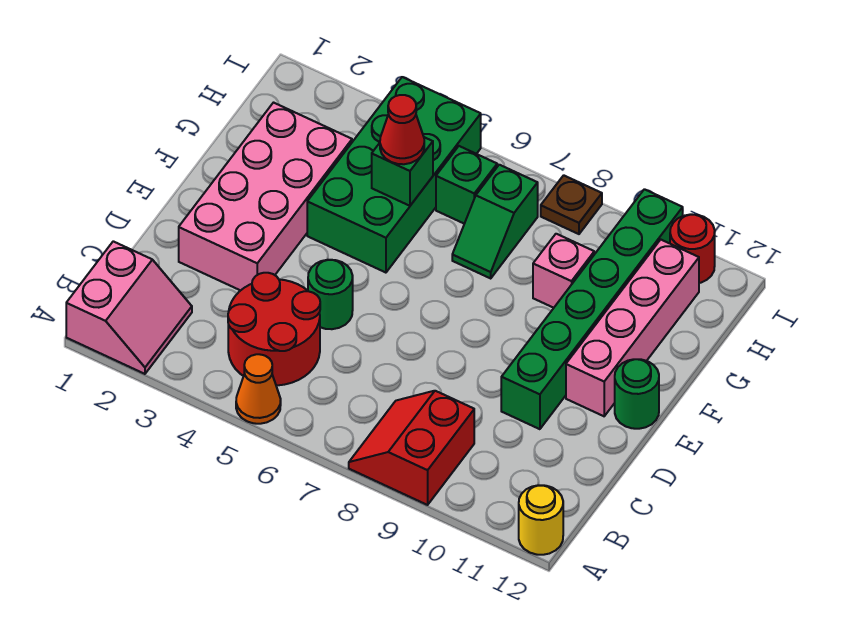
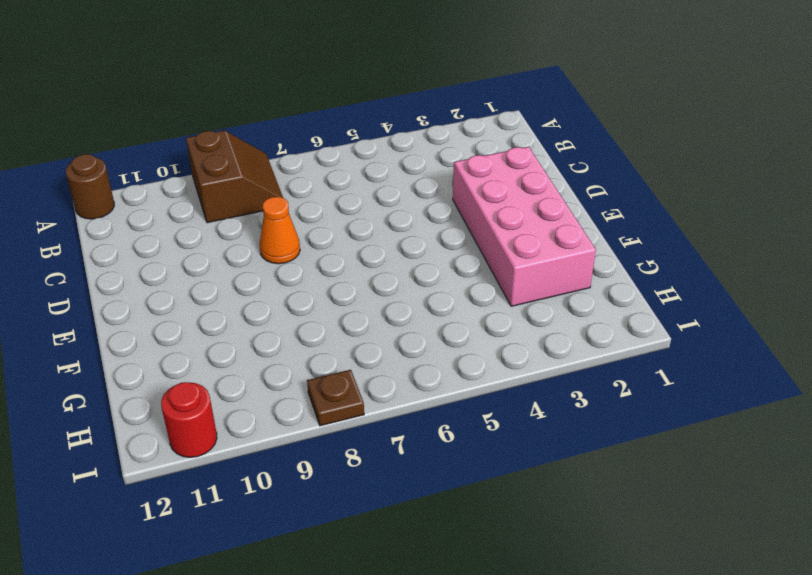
brown 2x2 slope [186,130,283,223] -> red 2x2 slope [349,391,474,505]
brown 1x1 round brick [66,154,114,219] -> yellow 1x1 round brick [519,485,563,555]
orange 1x1 cone [260,197,300,264] -> orange 1x1 cone moved to [236,354,281,424]
none -> pink 2x2 slope [66,241,192,374]
none -> red 2x2 round brick [228,273,320,385]
none -> green 1x1 round brick [308,260,353,329]

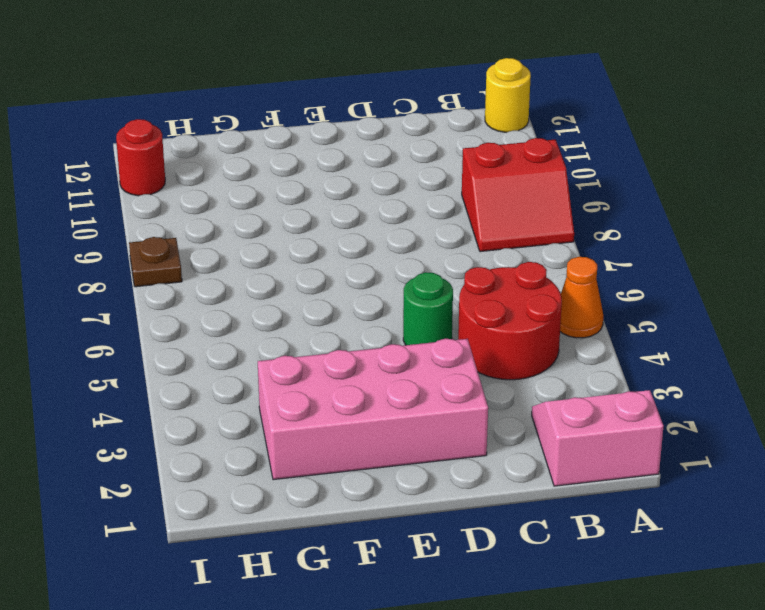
none -> green 1x6 brick [501,189,683,429]
none -> pink 1x4 brick [566,240,699,416]
none -> green 1x1 round brick [615,359,659,429]

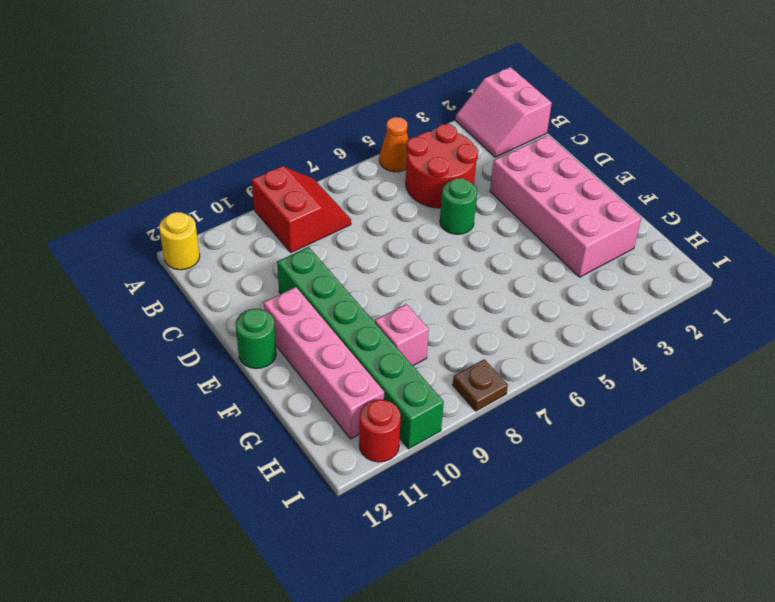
none -> green 2x4 brick [307,77,481,273]
none -> green 1x2 slope [452,165,538,278]
none -> green 1x1 brick [436,146,497,224]

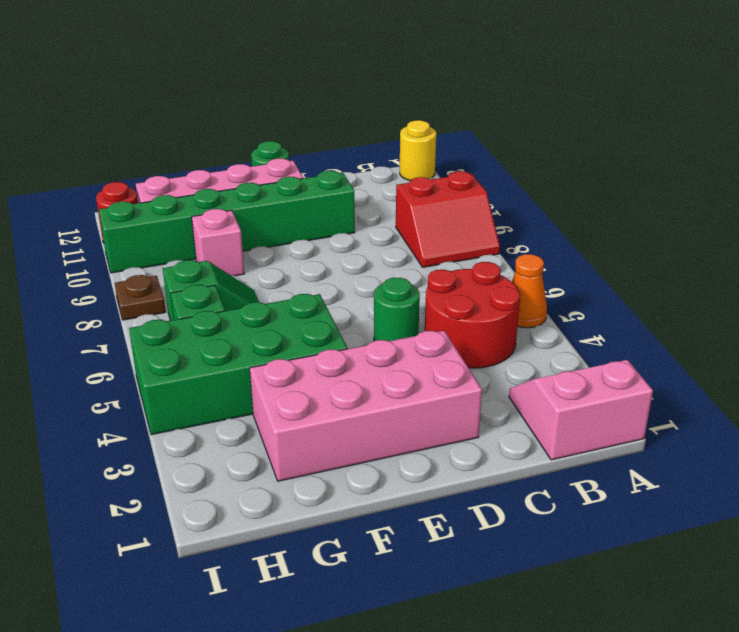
none -> green 1x1 brick [372,137,433,206]
none -> red 1x1 cone [380,95,424,164]

